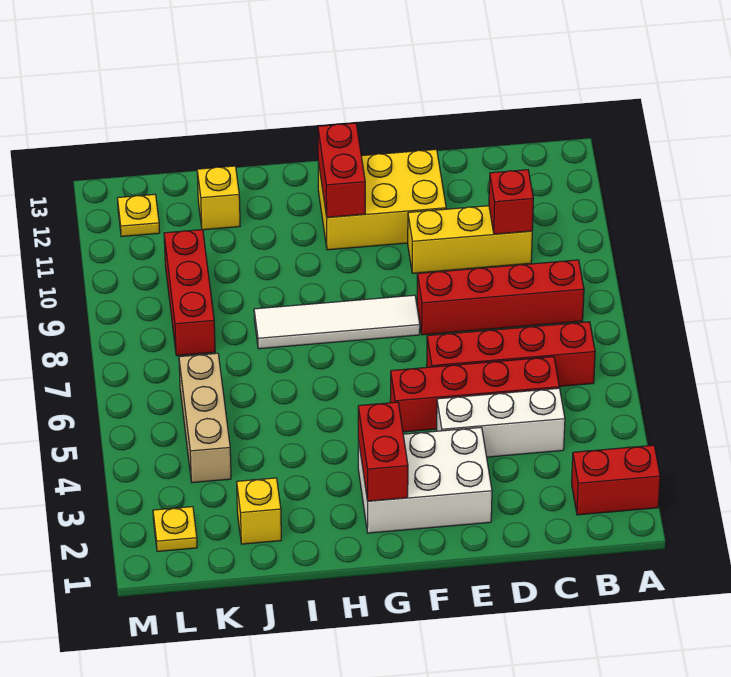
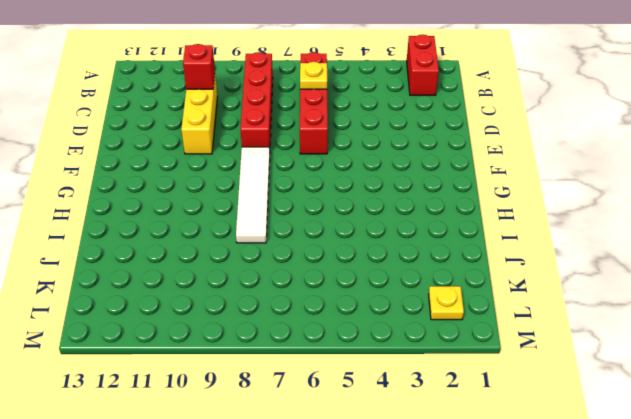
yellow 1x1 plate [300,62,327,89] -> yellow 1x1 plate moved to [117,194,160,237]
none -> white 1x3 brick [437,388,565,457]
none -> red 1x4 brick [390,357,559,432]
none -> white 2x3 brick [358,427,492,533]

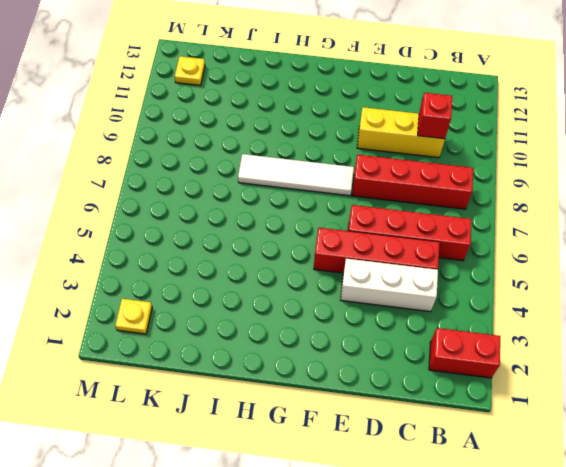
none -> white 2x3 brick [358,427,492,533]
none -> yellow 2x3 brick [318,149,446,250]
none -> yellow 1x1 brick [237,478,281,544]

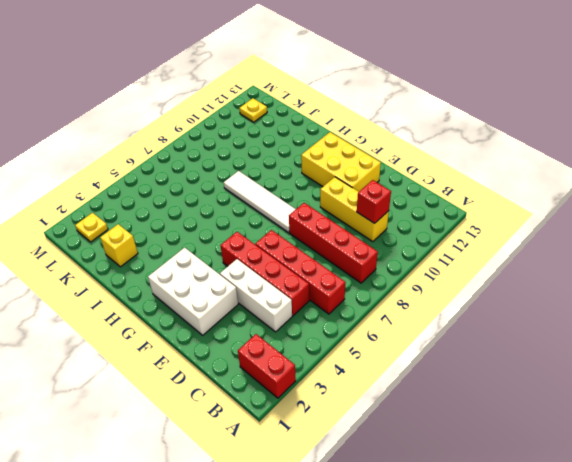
none -> yellow 1x1 brick [197,166,240,230]
none -> tan 1x3 brick [179,353,231,483]
none -> red 1x3 brick [164,230,215,356]

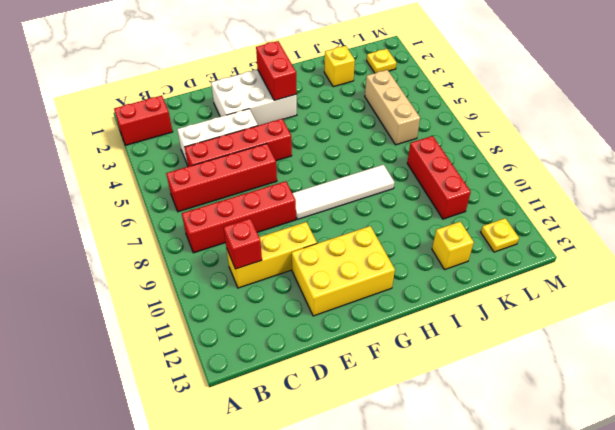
none -> red 1x2 brick [318,123,365,217]

